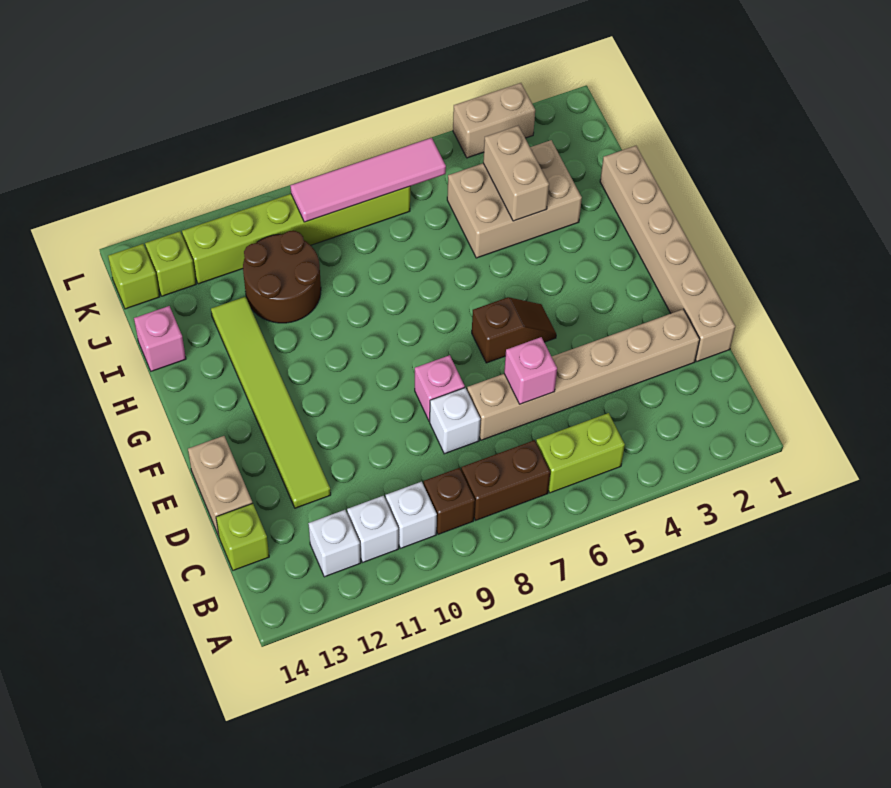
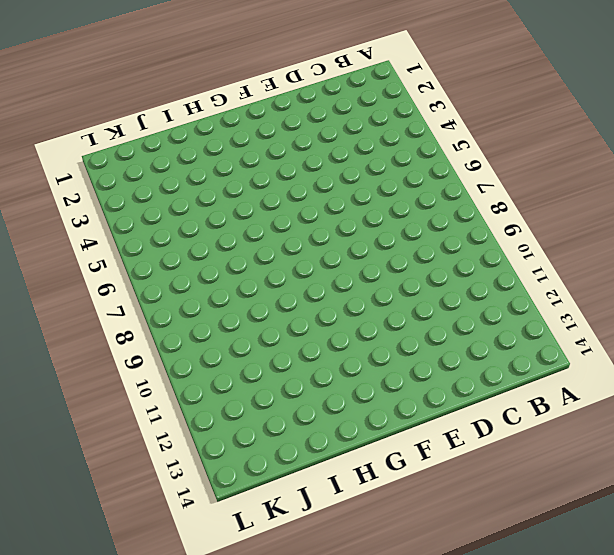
none -> lime 1x2 brick [536,413,625,493]
none -> brown 1x2 brick [461,440,550,520]
none -> brown 1x1 brick [424,468,475,534]

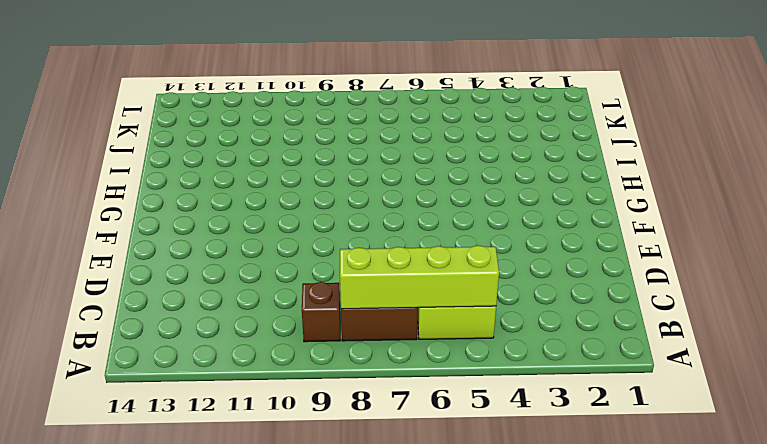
lime 1x4 brick [340,246,499,309] -> none
none -> white 1x1 brick [386,482,437,548]
none -> white 1x1 brick [347,496,399,562]
none -> white 1x1 brick [308,510,361,577]

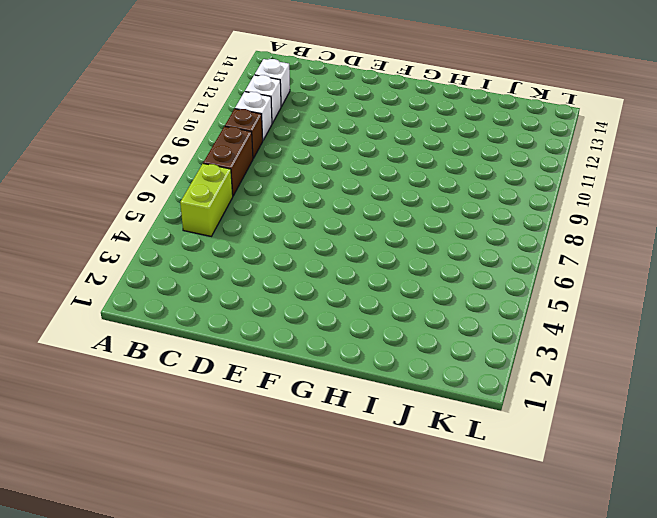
none -> lime 1x1 brick [216,503,269,570]
none -> tan 1x6 brick [600,146,735,361]
none -> tan 1x6 brick [467,309,700,440]

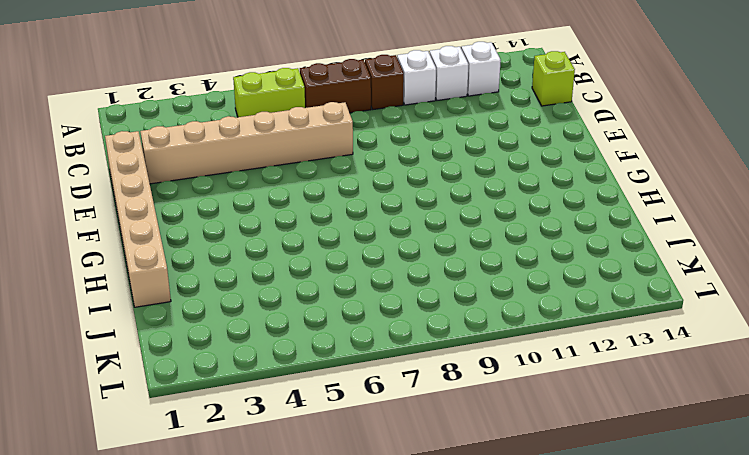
none -> white 1x1 brick [430,388,480,454]
none -> lime 1x6 tile [211,297,331,508]
none -> tan 1x2 brick [188,436,252,536]

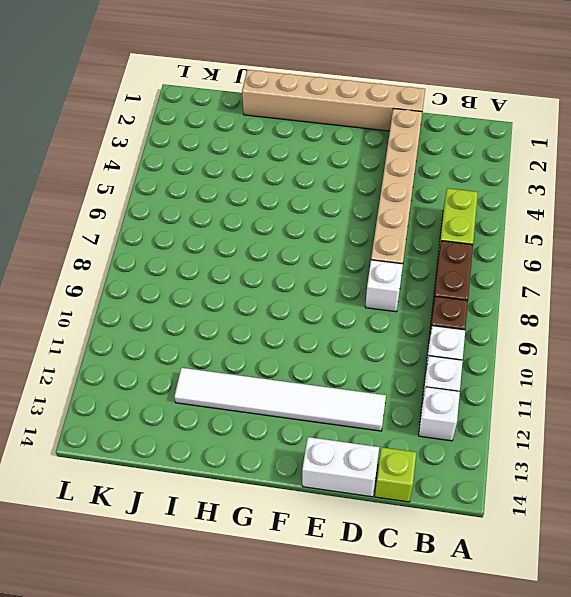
white 1x6 tile [174,368,386,431] -> lime 1x6 tile [211,297,331,508]
white 1x2 brick [302,437,379,497] -> tan 1x2 brick [188,436,252,536]
none -> pink 1x1 brick [415,355,465,421]
none -> brown 1x2 slope [472,297,556,363]
none -> tan 2x3 brick [447,140,582,258]

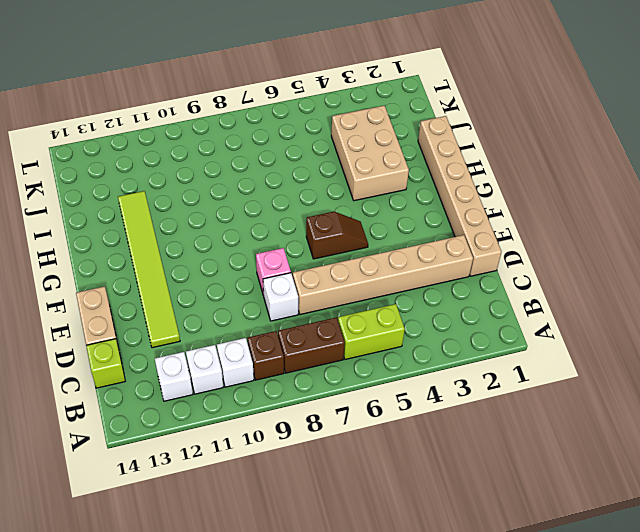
tan 2x3 brick [331,106,409,201] -> tan 2x3 brick turned to [447,140,582,258]
none -> brown 2x2 round brick [243,231,321,323]
none -> pink 1x1 brick [134,306,186,371]
none -> lime 1x6 brick [182,187,410,284]

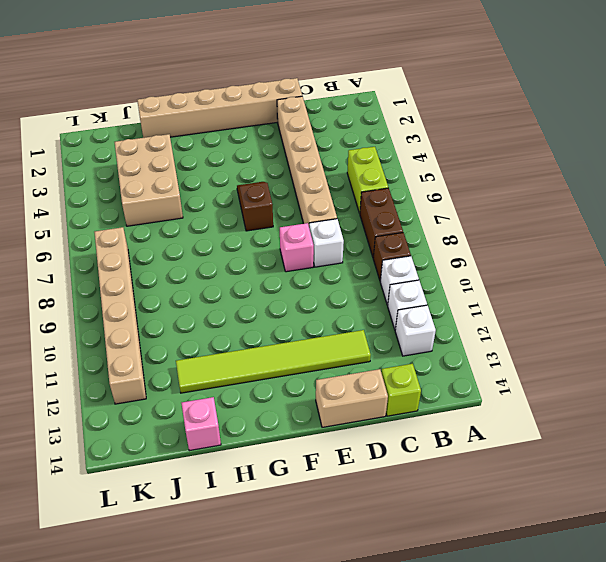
tan 1x6 brick [94,227,146,404] -> lime 1x6 brick [182,187,410,284]
none -> brown 2x2 round brick [243,231,321,323]
none -> lime 1x1 brick [145,231,196,296]
none -> lime 1x1 brick [108,244,160,309]

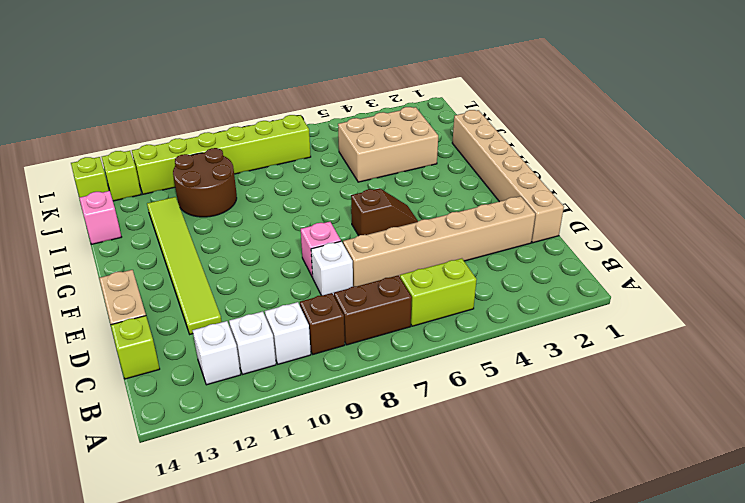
none -> tan 1x2 brick [453,83,535,158]
none -> pink 1x1 brick [504,337,557,404]
none -> tan 1x2 brick [483,126,549,221]

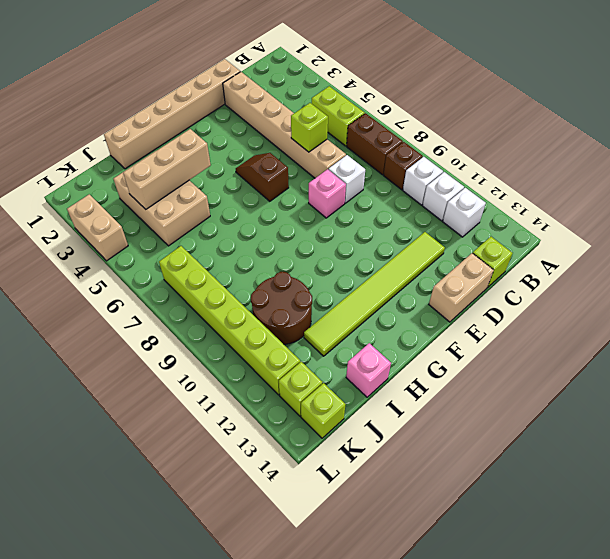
lime 1x1 brick [291,103,328,152] -> pink 1x1 brick [504,337,557,404]
tan 1x3 brick [123,129,211,209] -> tan 1x2 brick [483,126,549,221]
none -> pink 1x4 tile [291,138,446,222]

